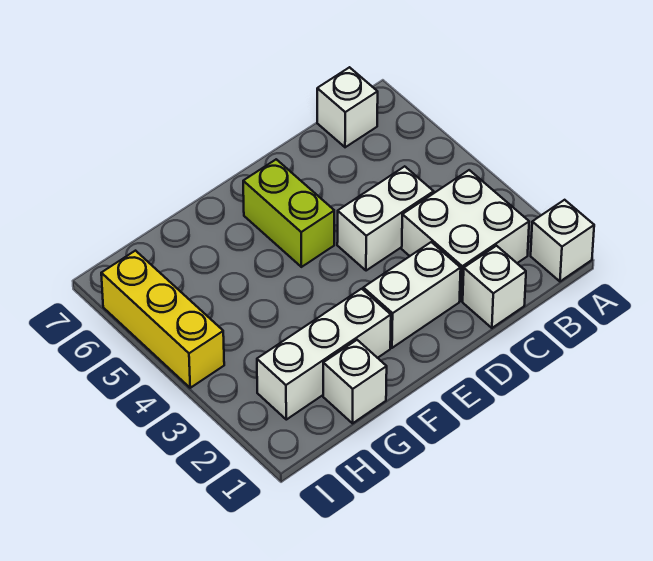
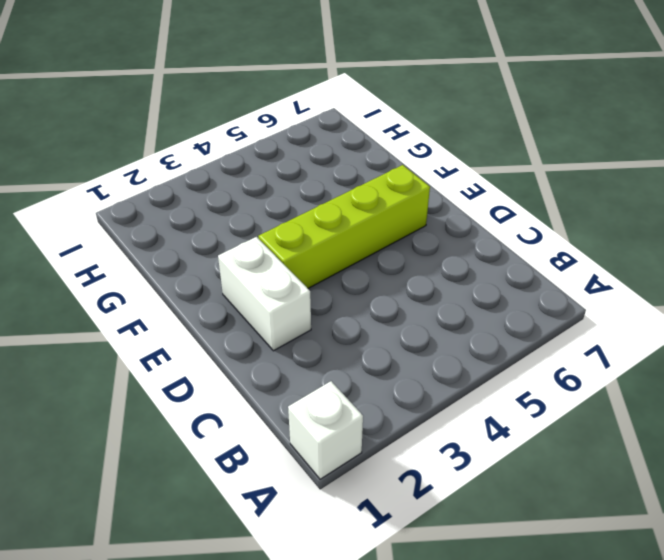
lime 1x4 brick [258,165,430,288] -> lime 1x2 brick [243,159,334,267]
none -> white 2x2 brick [402,170,529,301]
none -> white 1x1 brick [317,67,378,147]

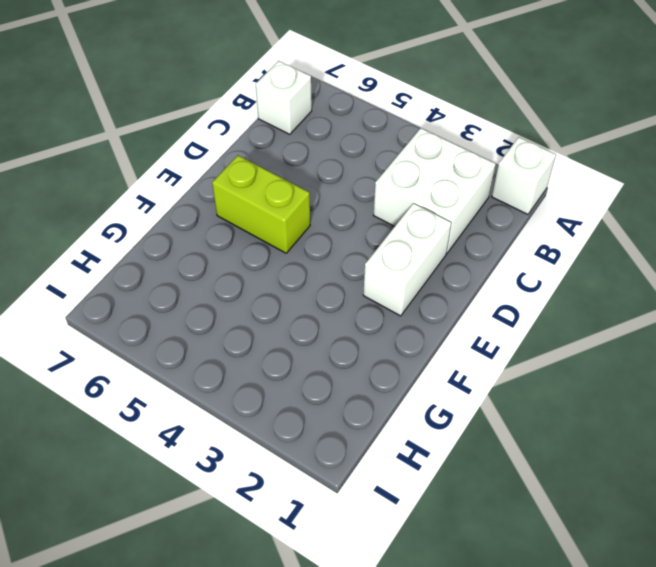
none -> white 1x1 brick [463,246,526,328]
none -> white 1x2 brick [337,166,434,271]

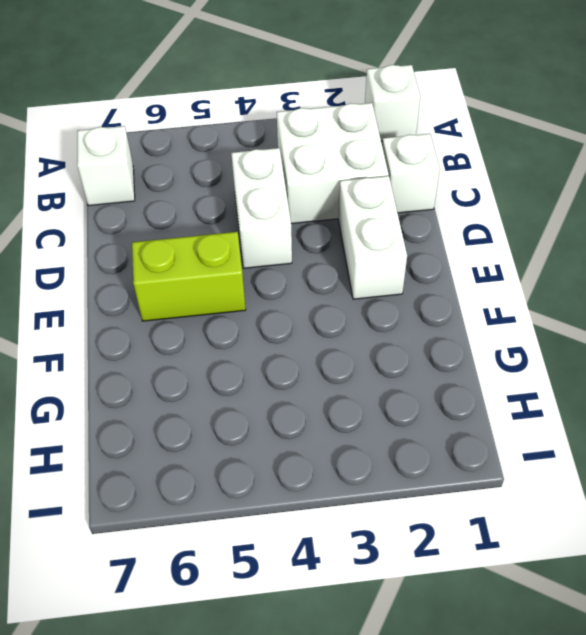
none -> white 1x3 brick [257,289,391,420]
none -> white 1x1 brick [323,340,387,423]

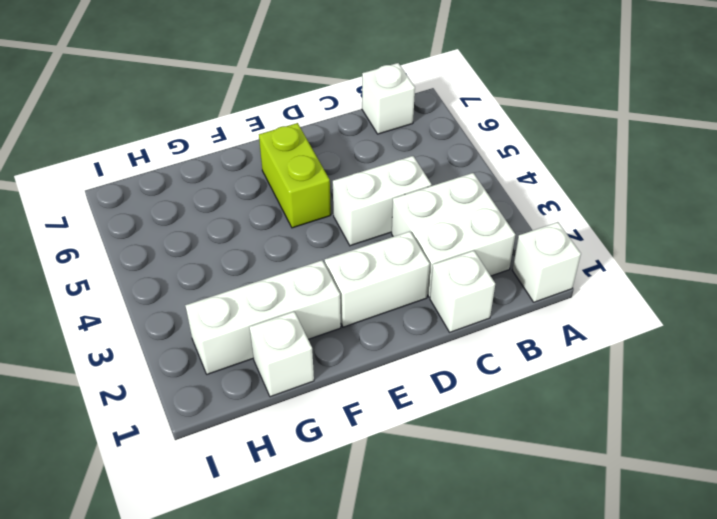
none -> yellow 1x3 brick [101,251,224,388]

